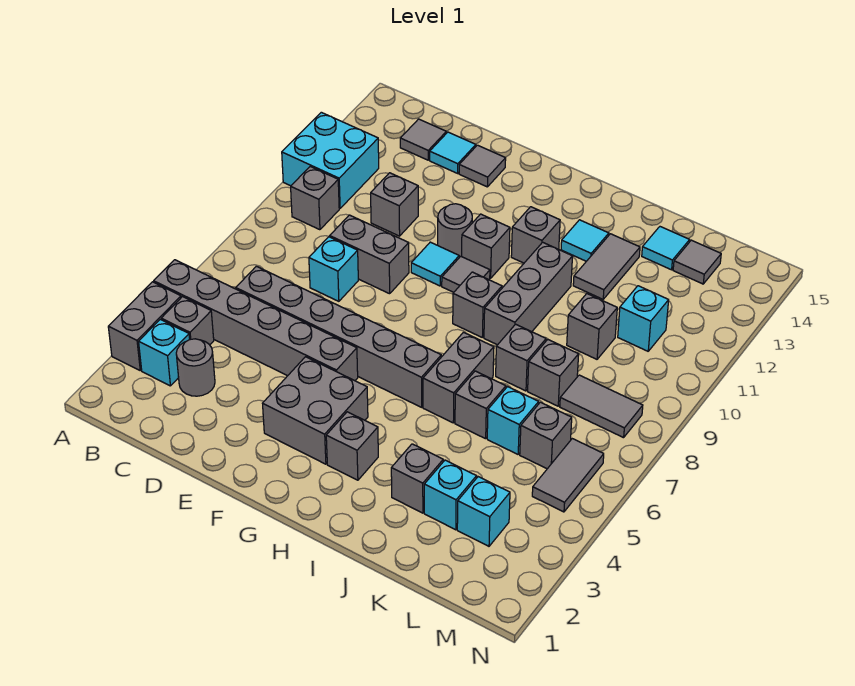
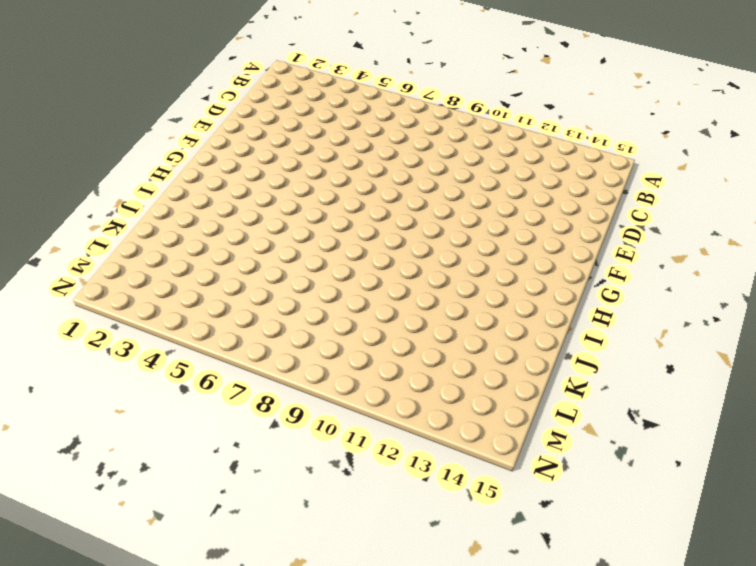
none -> grey 1x2 brick [108,282,181,370]
none -> grey 1x6 brick [154,260,358,381]
none -> cyan 2x2 brick [282,112,379,208]
none -> cyan 1x1 brick [139,319,190,386]

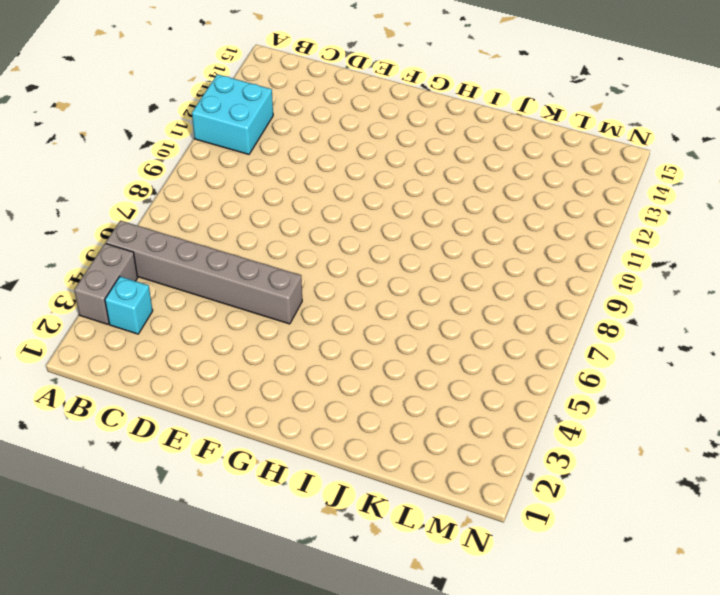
none -> grey 1x1 brick [161,297,214,345]
none -> grey 1x1 brick [291,167,339,230]
none -> grey 1x1 round brick [176,339,215,396]
none -> grey 1x6 brick [236,266,441,407]

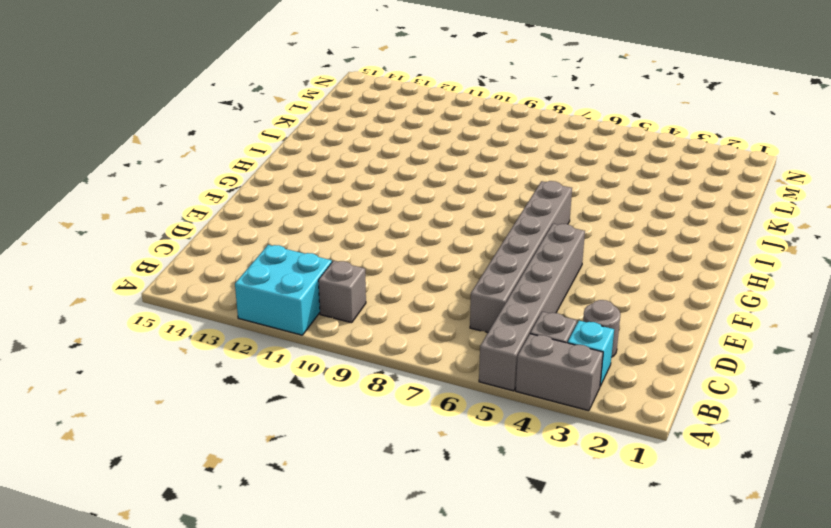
none -> grey 1x1 tile [400,119,446,160]
none -> cyan 1x1 brick [309,237,358,301]
none -> grey 1x2 brick [330,215,409,294]
none -> grey 1x1 brick [371,173,418,236]

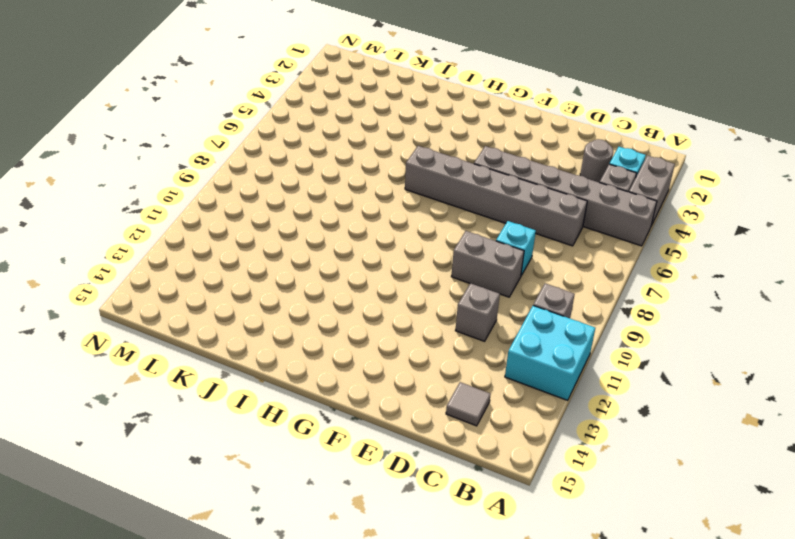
none -> cyan 1x1 tile [430,132,476,173]
none -> grey 1x1 tile [459,145,506,187]
none -> grey 2x2 brick [263,357,368,464]
none -> cyan 1x1 tile [411,242,459,286]

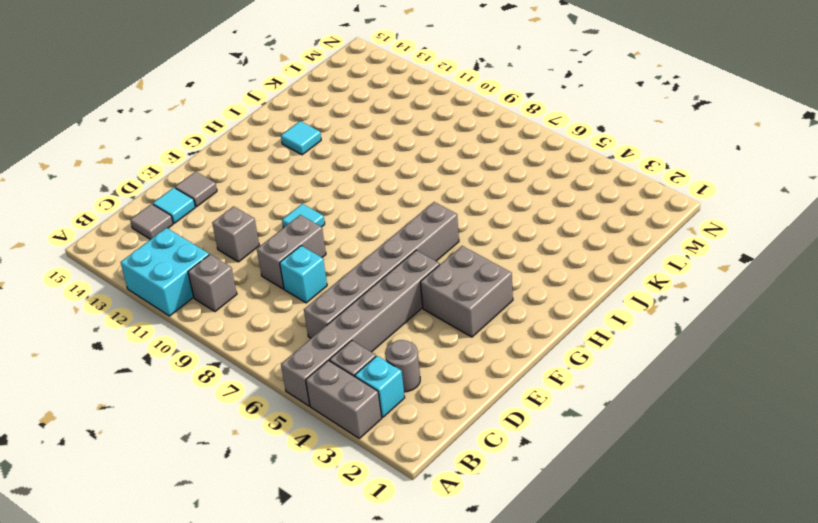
none -> grey 1x1 round brick [438,204,472,257]
none -> grey 1x1 tile [442,256,490,292]
none -> grey 1x1 brick [462,214,510,278]
none -> grey 1x1 brick [326,412,378,480]

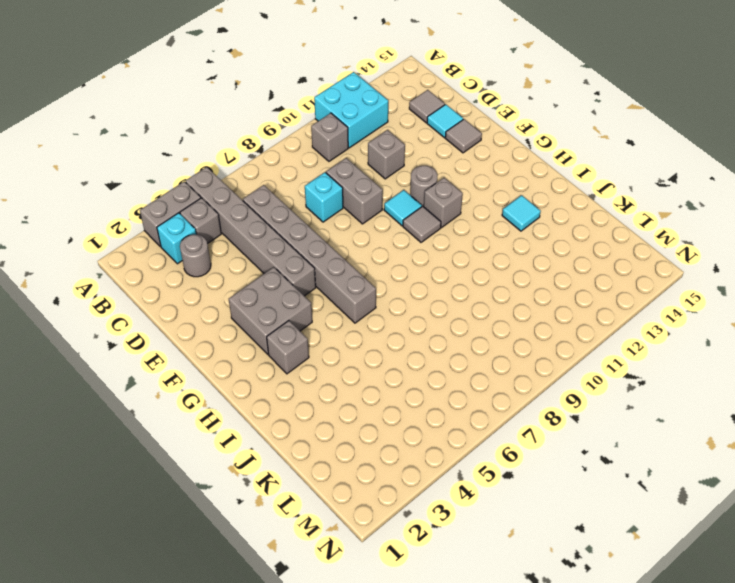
none -> grey 1x1 brick [453,272,502,337]
none -> grey 1x1 brick [511,207,560,263]
none -> grey 1x2 brick [423,332,494,423]
none -> grey 1x3 brick [484,242,573,345]

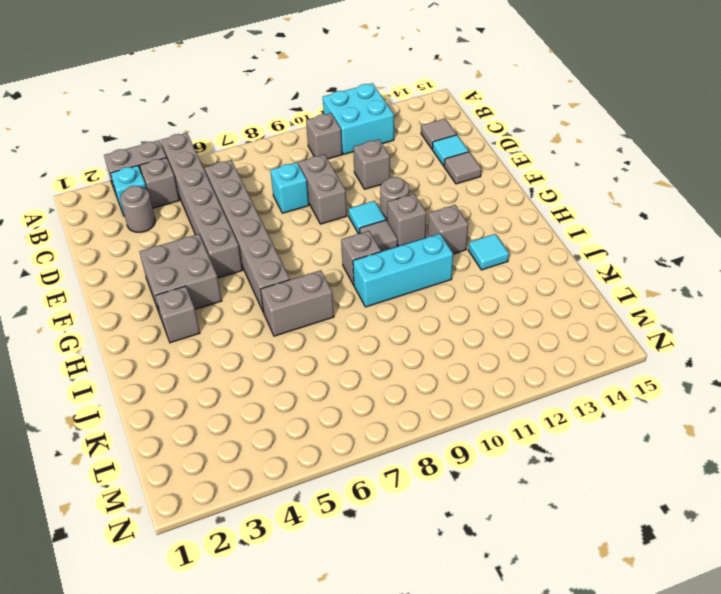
cyan 1x3 brick [353,234,453,307] -> grey 1x3 brick [484,242,573,345]
none -> grey 1x1 brick [391,444,443,513]
none -> grey 1x1 brick [455,371,506,439]
none -> grey 1x1 brick [496,324,546,391]
none -> grey 1x2 tile [573,234,640,299]

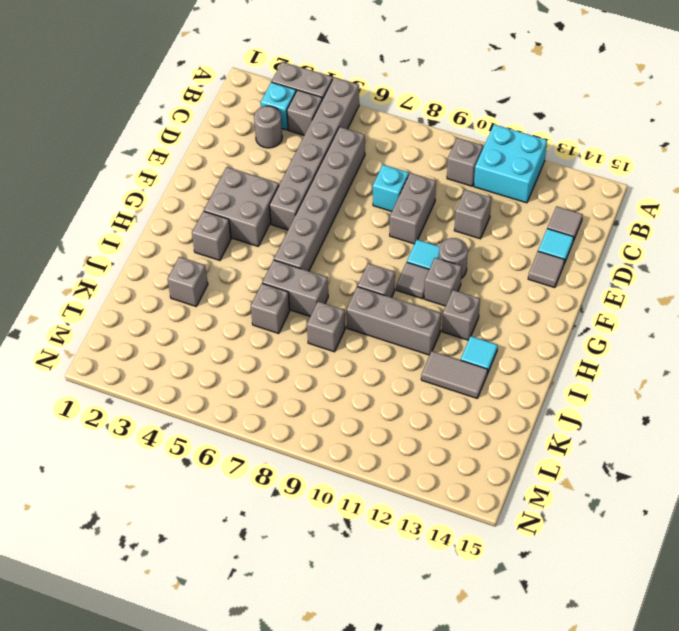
none -> cyan 1x1 brick [424,460,476,530]
none -> cyan 1x1 brick [487,387,539,454]
none -> grey 1x1 brick [528,340,579,406]
none -> grey 1x1 brick [567,294,617,359]

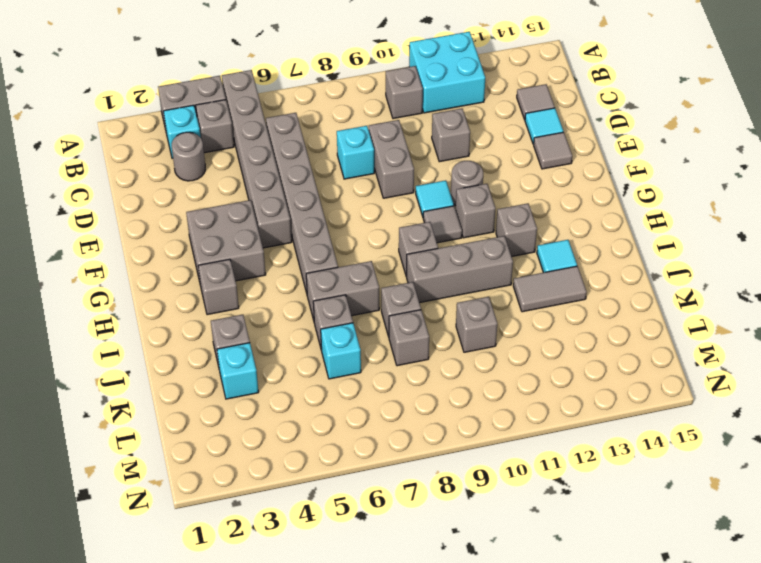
none -> cyan 1x1 tile [642,227,690,270]
none -> cyan 1x1 brick [457,477,510,546]
none -> grey 1x1 brick [520,402,572,469]
none -> grey 1x2 tile [560,375,643,438]

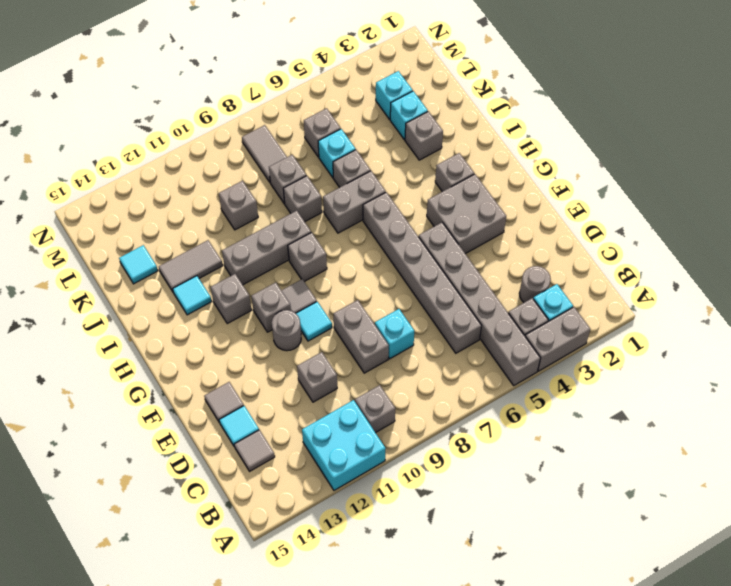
none -> cyan 1x1 brick [618,286,669,351]
none -> grey 1x1 tile [673,240,721,284]
none -> grey 1x2 tile [532,439,604,512]

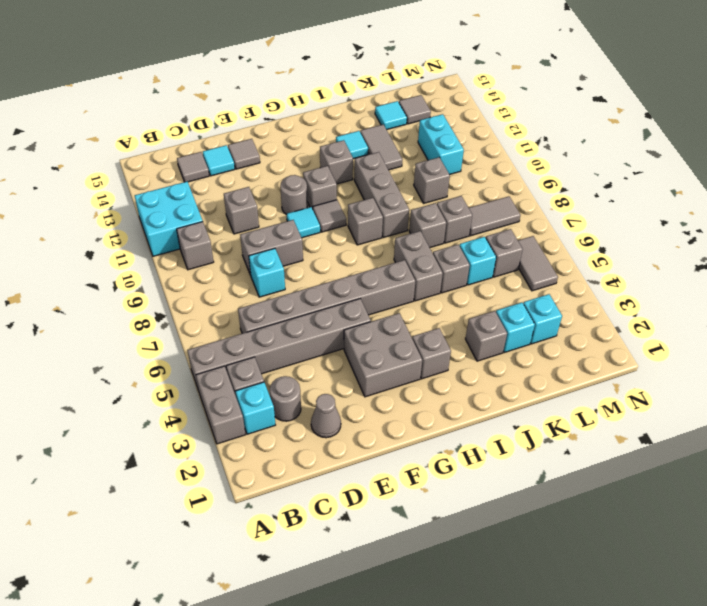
grey 1x1 cone [311,394,341,438] -> none
cyan 1x2 brick [418,114,464,174] -> cyan 1x1 brick [618,286,669,351]

